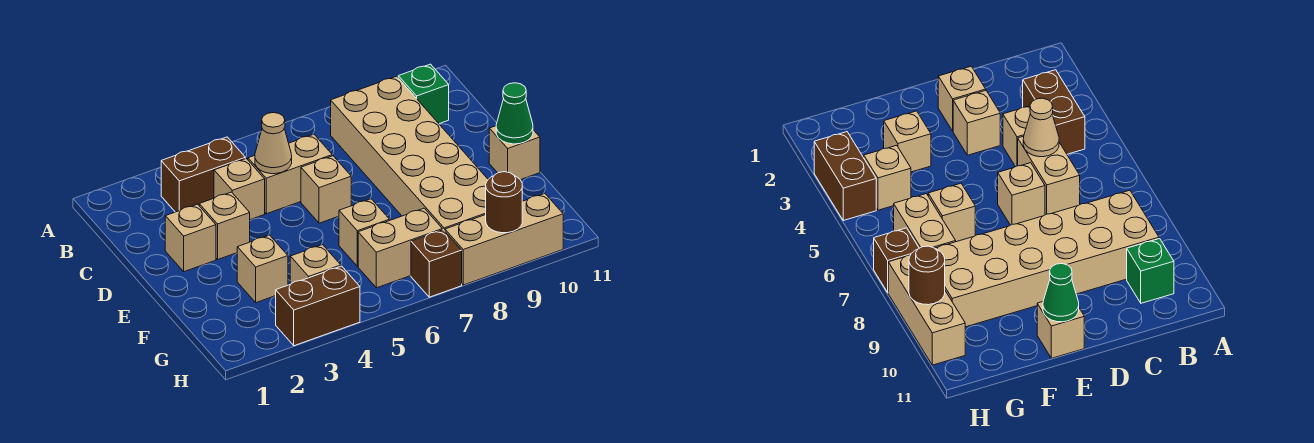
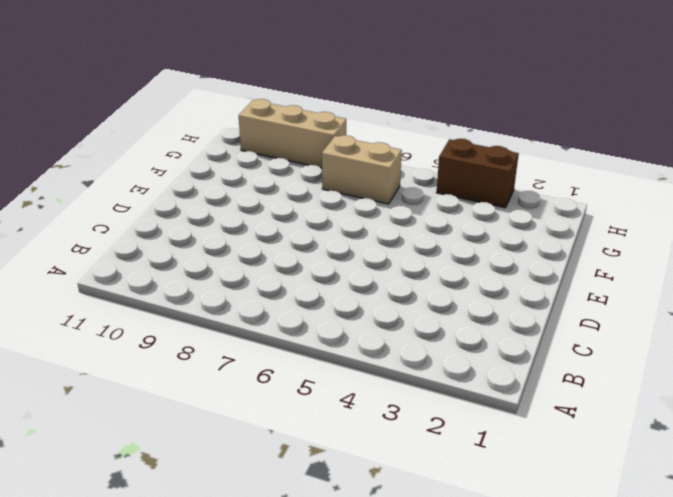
none -> brown 1x2 brick [161,137,245,212]
none -> tan 2x6 brick [331,76,488,231]
none -> green 1x1 brick [398,64,449,124]

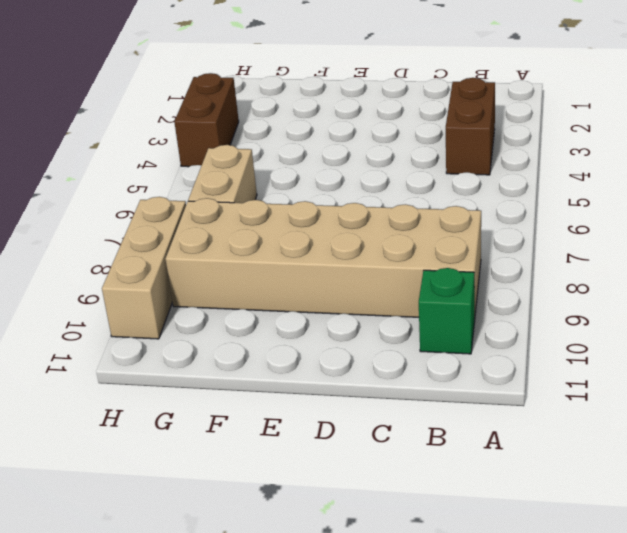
none -> tan 1x1 brick [214,159,265,220]
none -> tan 1x2 brick [248,134,332,214]
none -> tan 1x1 brick [165,204,216,272]

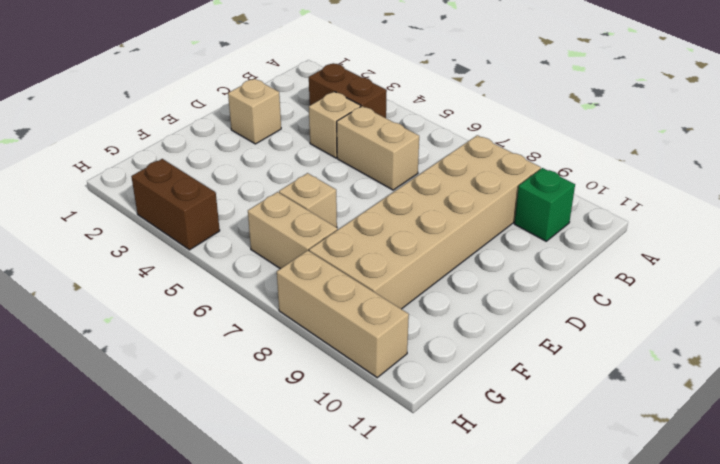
none -> tan 1x1 brick [199,192,250,259]
none -> tan 1x1 brick [301,156,351,223]
none -> tan 1x1 brick [489,126,540,180]

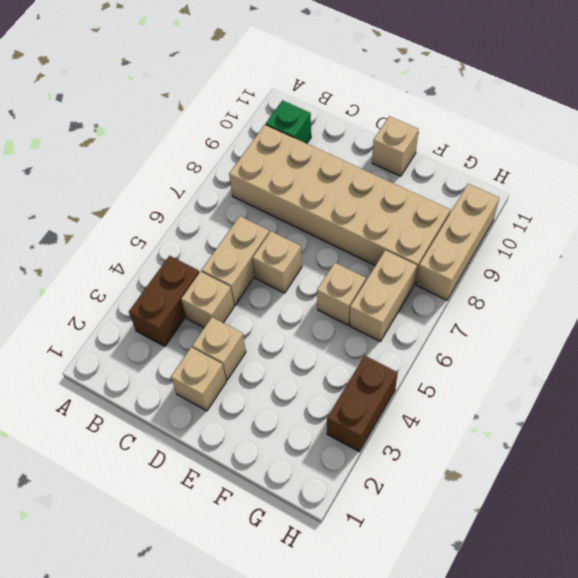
none -> tan 1x1 brick [237,235,288,303]
none -> tan 1x1 brick [290,245,341,284]
none -> brown 1x1 brick [411,230,462,297]

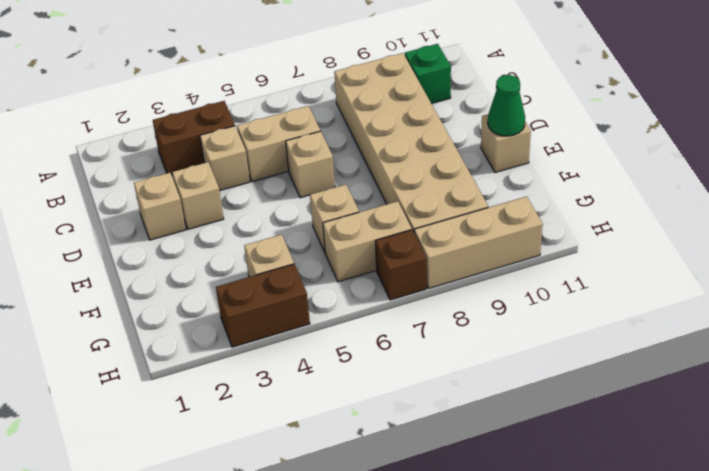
none -> tan 1x1 brick [237,235,288,303]
none -> tan 1x1 cone [255,113,292,174]
none -> brown 1x1 round brick [486,172,522,233]

